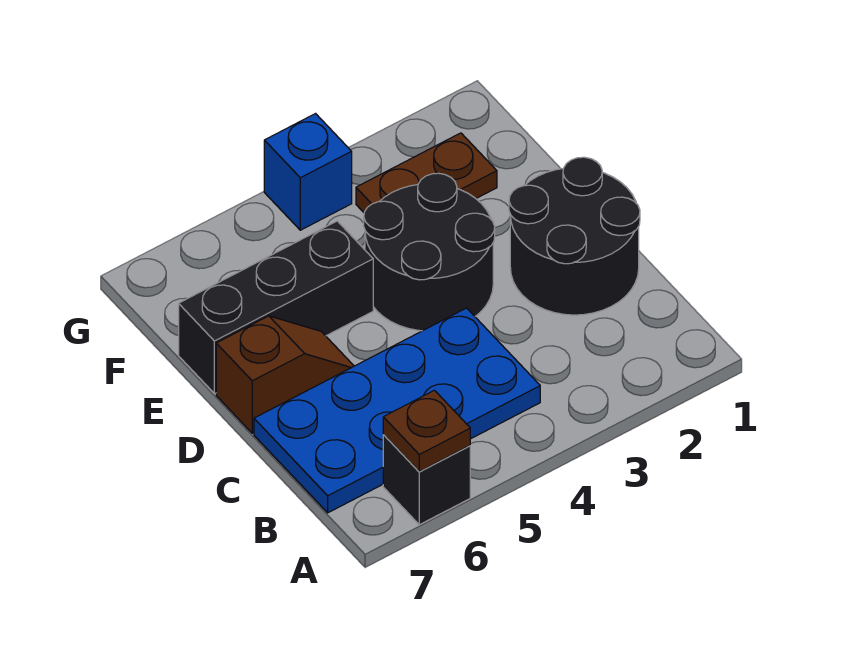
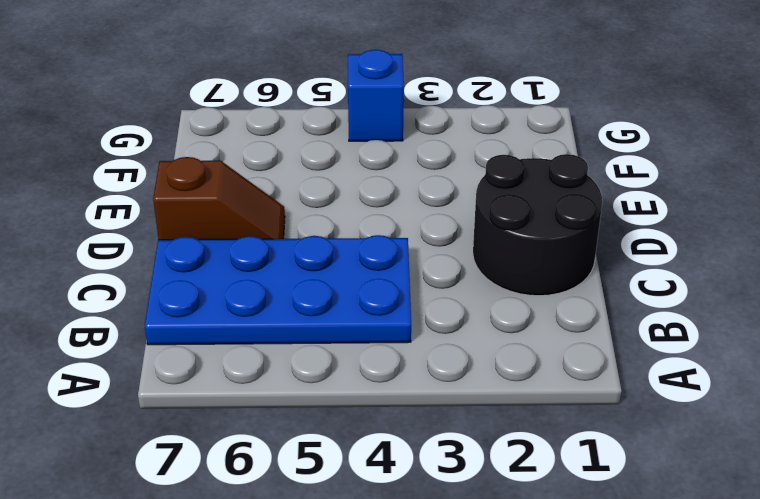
none -> black 1x1 brick [383,435,470,525]
none -> black 2x2 round brick [364,173,495,331]

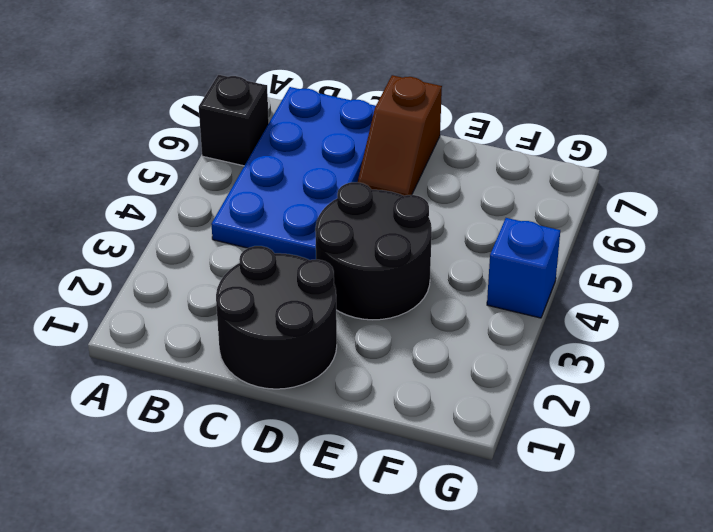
none -> black 1x3 brick [179,221,373,394]
none -> brown 1x2 plate [356,133,497,212]

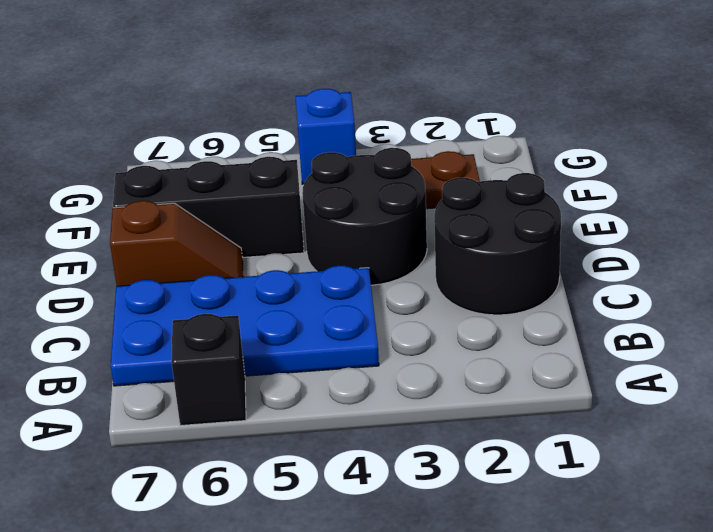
none -> brown 1x1 plate [383,390,470,472]

